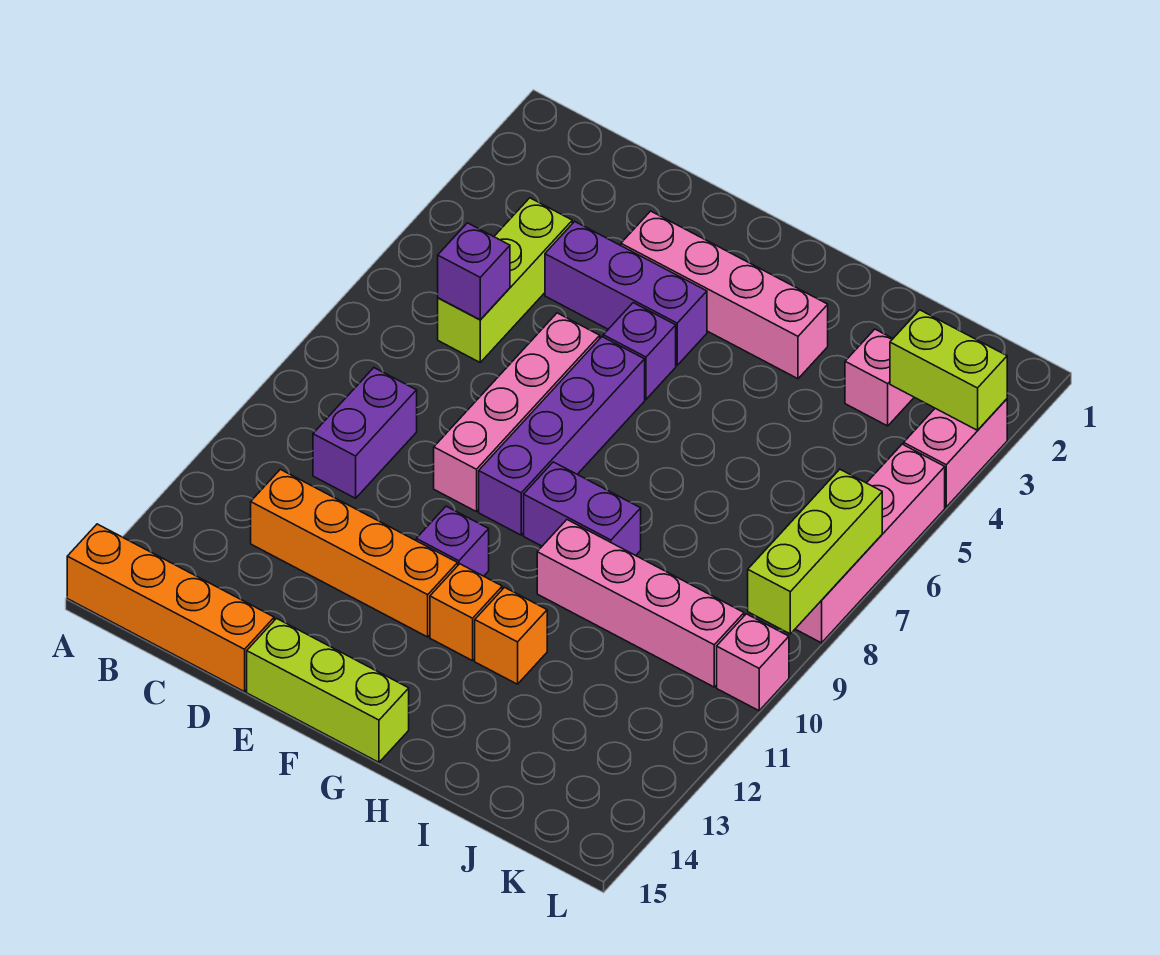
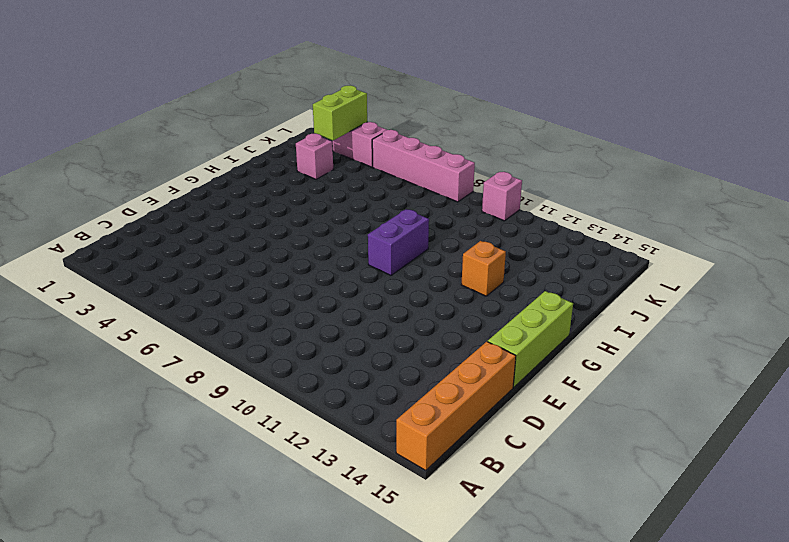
none -> lime 1x3 brick [438,198,572,362]
none -> purple 1x2 brick [313,368,417,498]
none -> orange 1x4 brick [251,469,458,637]

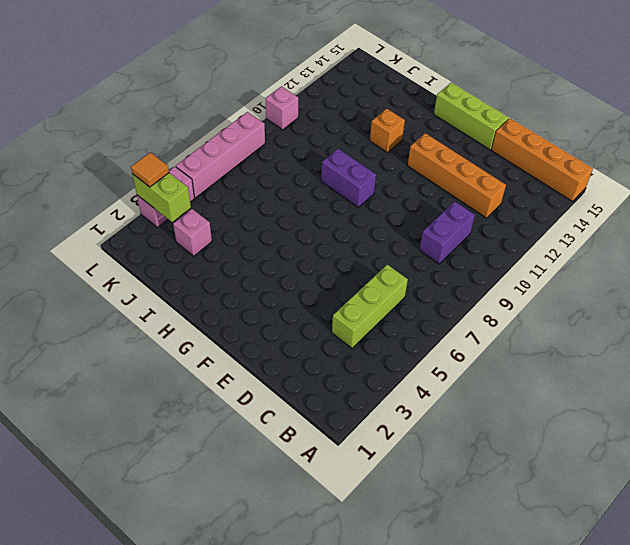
orange 1x1 tile [131,152,169,187] -> none
none -> purple 1x3 brick [545,221,707,365]
none -> pink 1x4 brick [621,211,828,379]
none -> pink 1x4 brick [434,313,600,512]

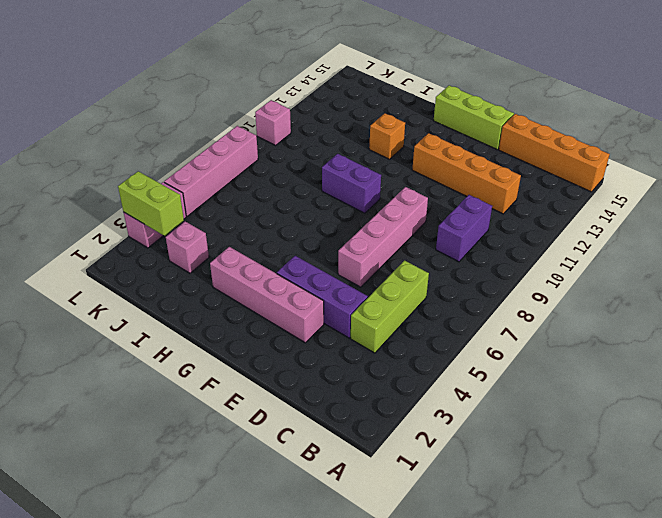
none -> purple 1x1 brick [603,303,676,399]
none -> purple 1x4 brick [479,337,645,535]
none -> purple 1x1 brick [416,506,489,576]

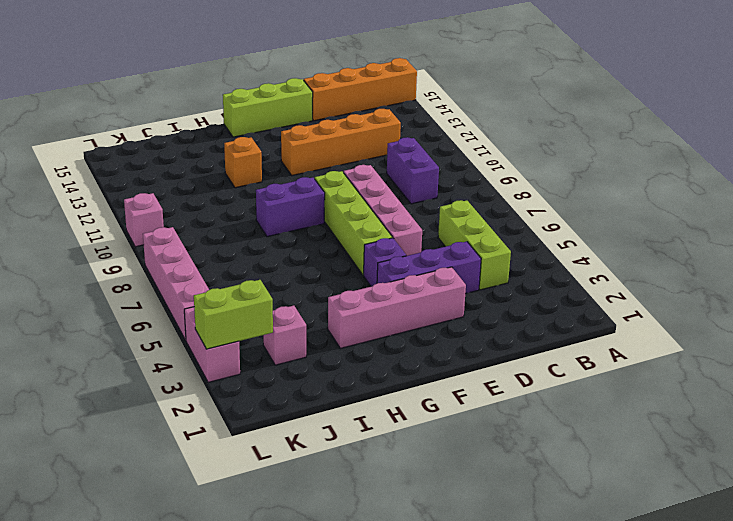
lime 1x4 brick [315,171,393,275] -> purple 1x4 brick [479,337,645,535]
none -> purple 1x1 brick [416,506,489,576]
none -> orange 1x1 brick [430,564,502,661]
none -> pink 1x4 brick [537,520,744,687]

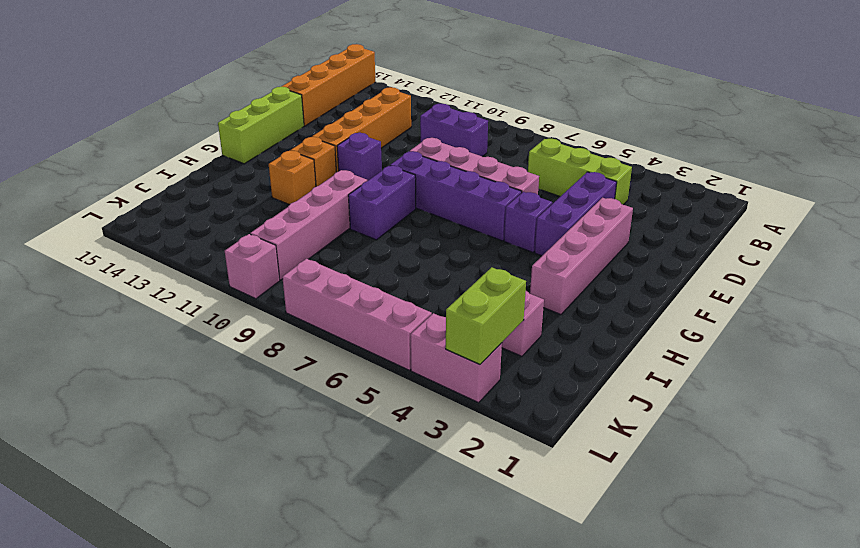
none -> purple 1x1 brick [438,223,510,320]
none -> lime 1x3 brick [748,469,882,634]

